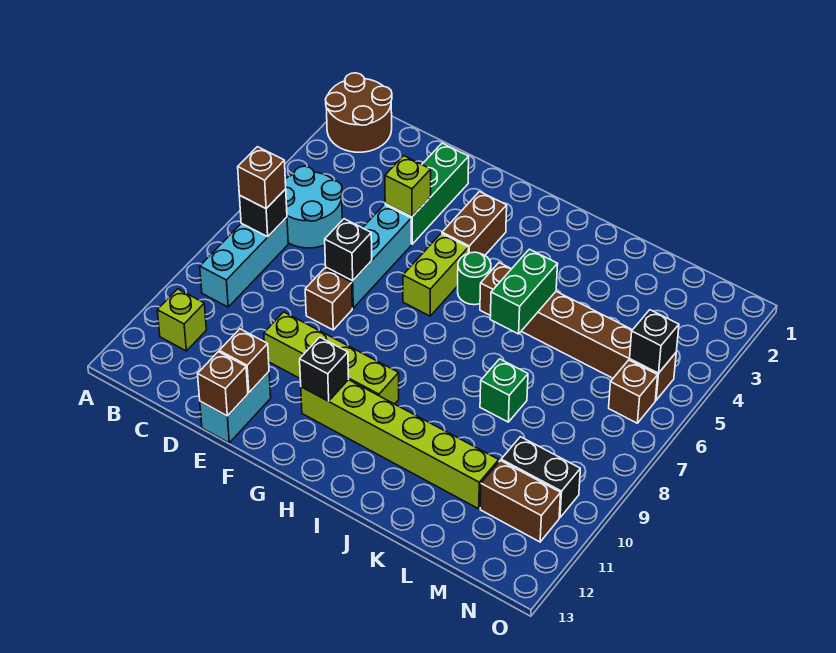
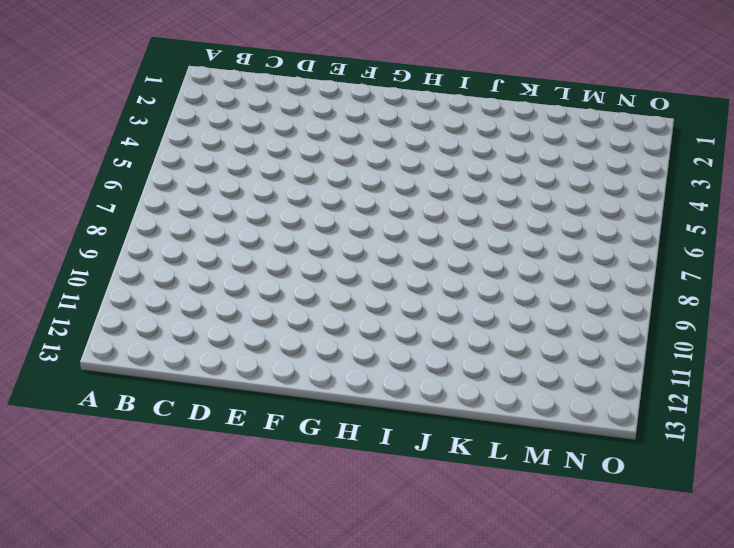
none -> brown 2x2 round brick [326,73,392,152]
none -> cyan 2x2 round brick [285,166,342,248]
none -> cyan 1x3 brick [200,217,288,307]

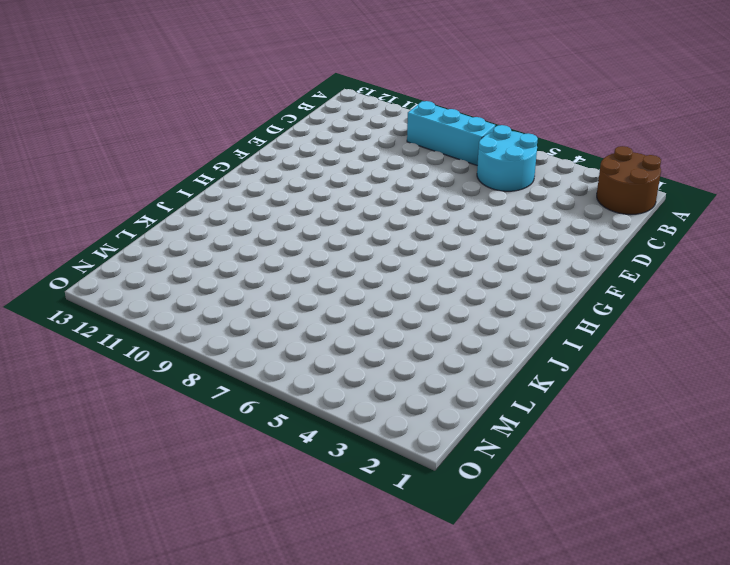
none -> lime 1x1 brick [157,289,206,351]
none -> green 1x3 brick [385,143,469,244]
none -> cyan 1x3 brick [326,205,411,308]

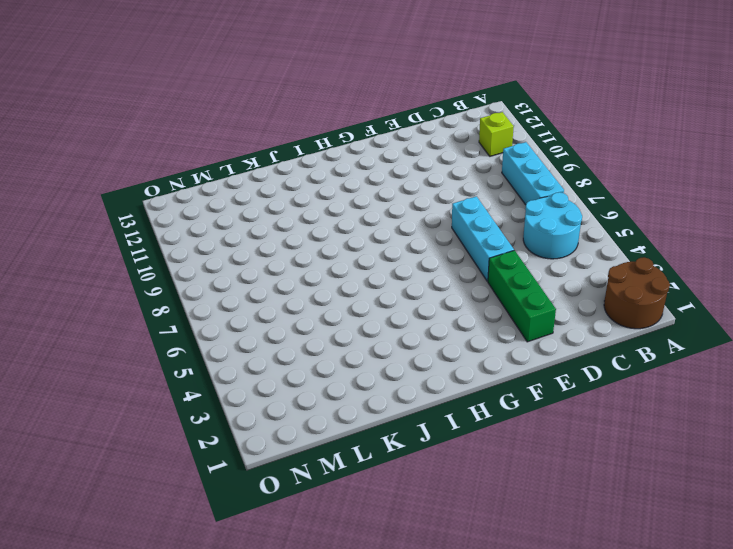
none -> brown 1x1 brick [305,268,352,330]
none -> lime 1x4 brick [264,312,399,404]
none -> cyan 1x2 brick [200,372,271,443]

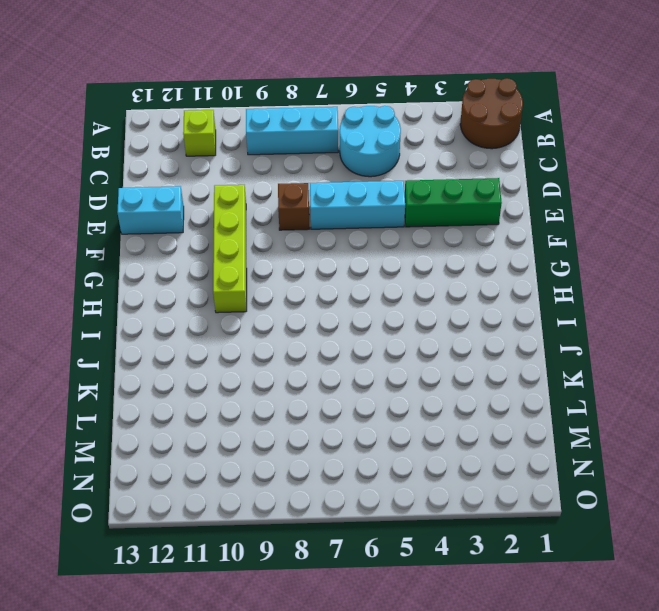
none -> brown 1x2 brick [442,192,507,255]
none -> lime 1x2 brick [403,233,469,316]
none -> lime 1x6 brick [301,380,499,509]

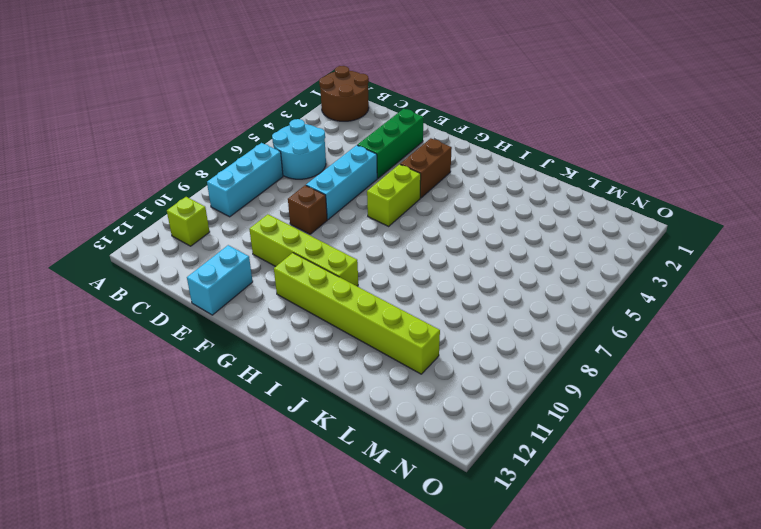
none -> green 1x1 round brick [458,252,491,305]
none -> brown 1x6 brick [480,263,676,400]
none -> green 1x1 brick [480,359,528,422]

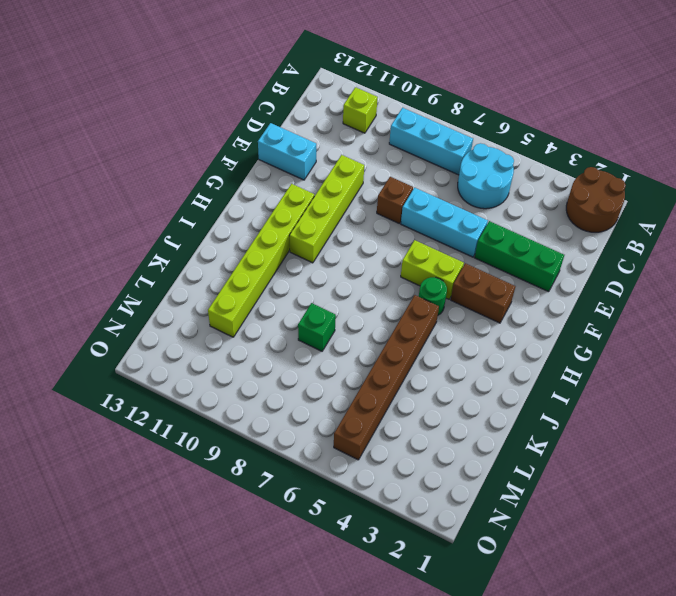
none -> black 1x2 brick [501,437,580,518]
none -> brown 1x2 brick [480,460,561,542]
none -> brown 1x1 brick [609,360,658,423]

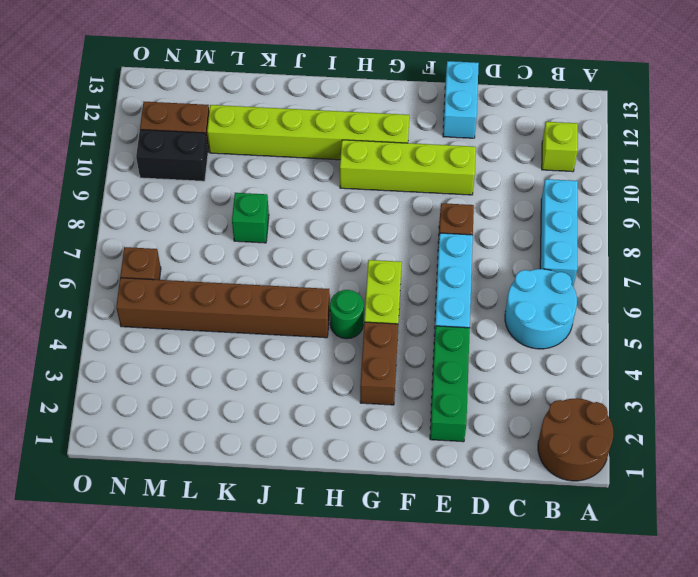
none -> black 1x1 brick [239,189,287,237]
none -> lime 1x1 brick [385,156,431,217]
none -> black 1x1 brick [325,219,372,281]

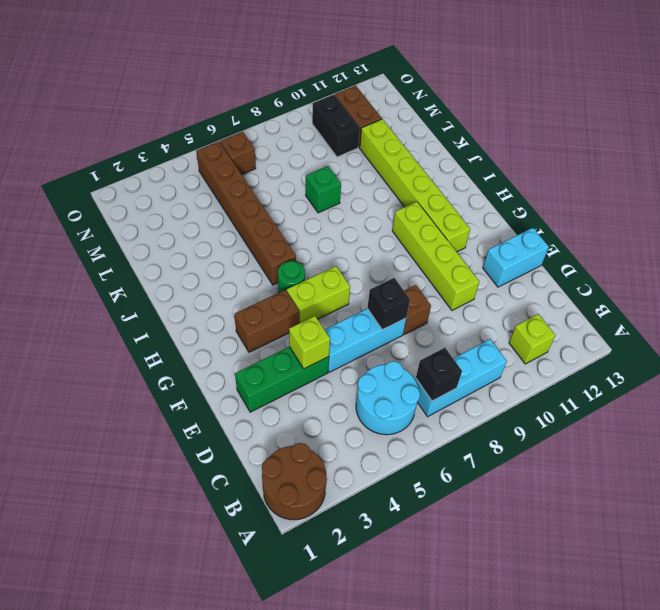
none -> brown 1x1 brick [219,329,269,393]
none -> brown 1x1 brick [198,352,248,416]
none -> black 1x1 brick [300,337,349,401]

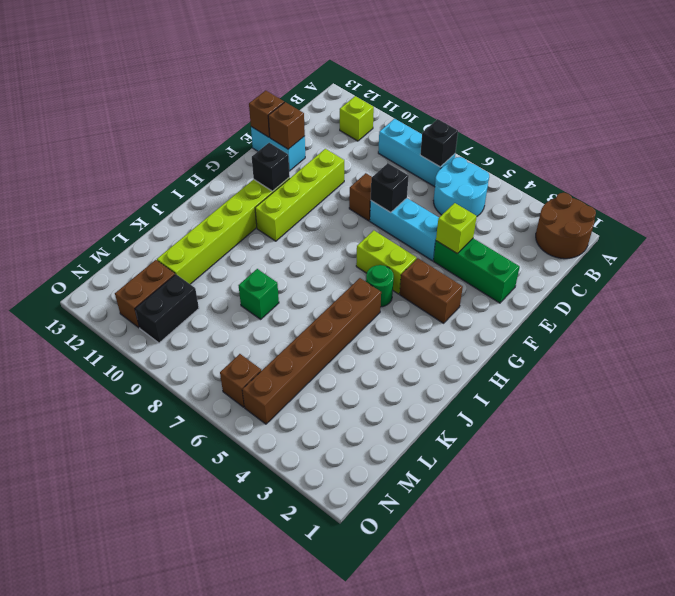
none -> green 1x2 brick [490,249,558,334]
none -> black 1x1 brick [630,310,679,373]
none -> brown 1x1 brick [238,147,286,209]

